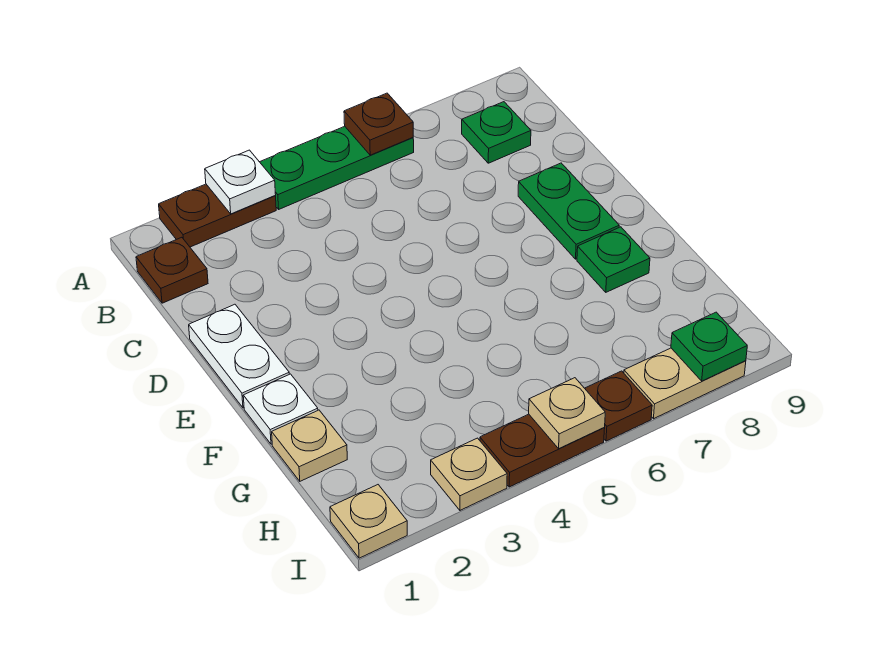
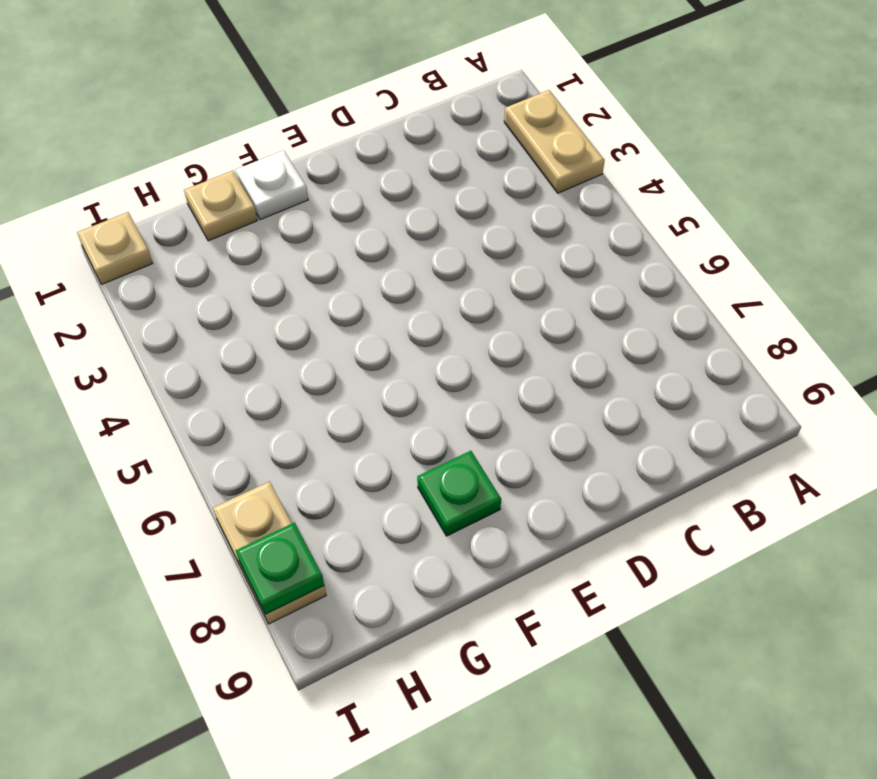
tan 1x2 plate [504,90,605,193] -> brown 1x2 plate [159,184,276,247]
none -> green 1x3 plate [260,126,414,209]
none -> brown 1x1 plate [136,237,208,303]
none -> green 1x1 plate [462,102,531,163]

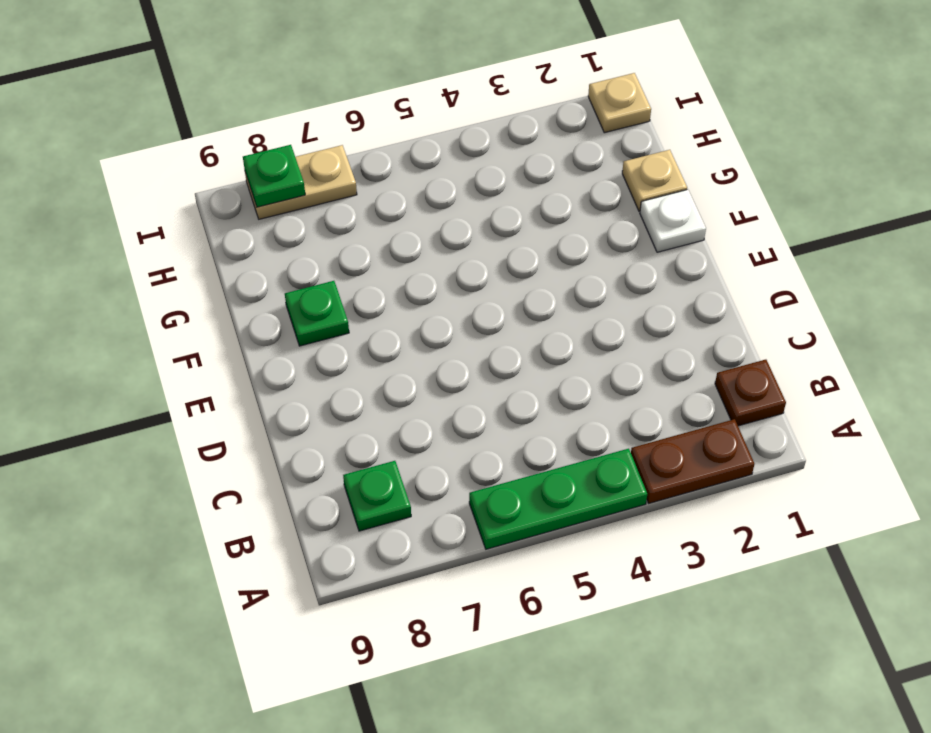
none -> white 1x2 plate [189,304,289,408]
none -> green 1x2 plate [518,163,619,259]
none -> tan 1x1 plate [431,438,507,510]

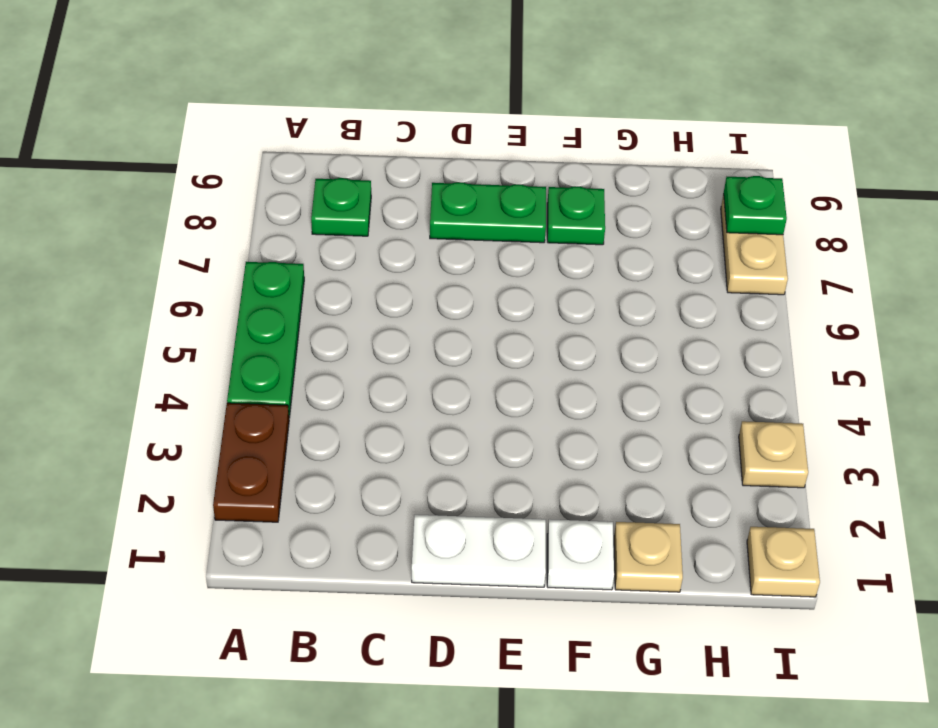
none -> brown 1x1 plate [136,237,208,303]
none -> brown 1x2 plate [480,414,605,487]
none -> brown 1x1 plate [585,371,652,441]

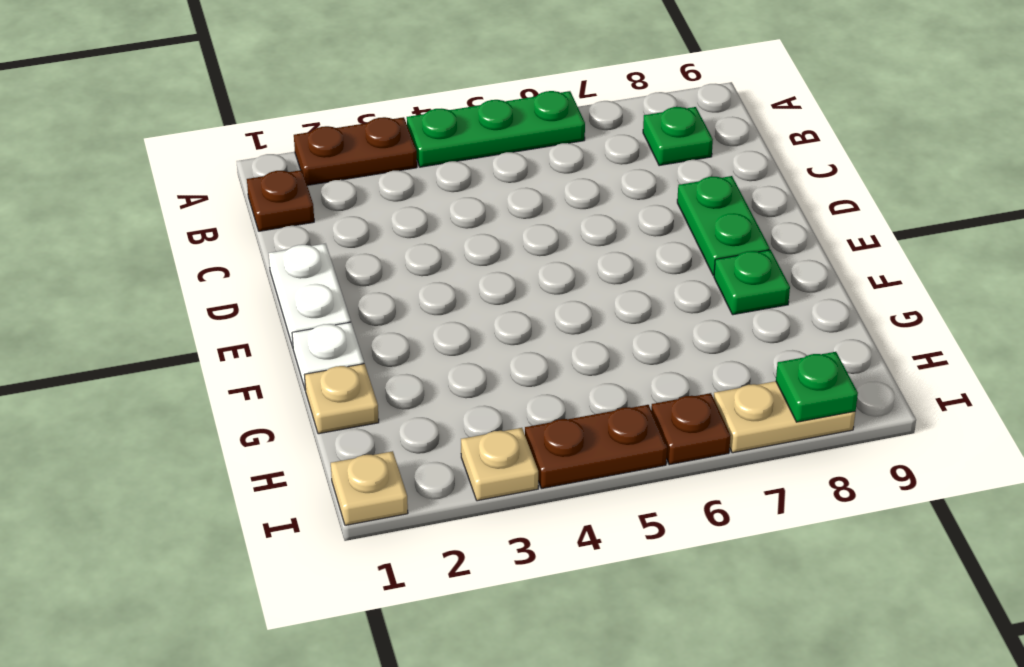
none -> white 1x1 plate [205,150,276,214]
none -> brown 1x1 plate [344,93,413,155]
none -> tan 1x1 plate [529,378,605,448]

